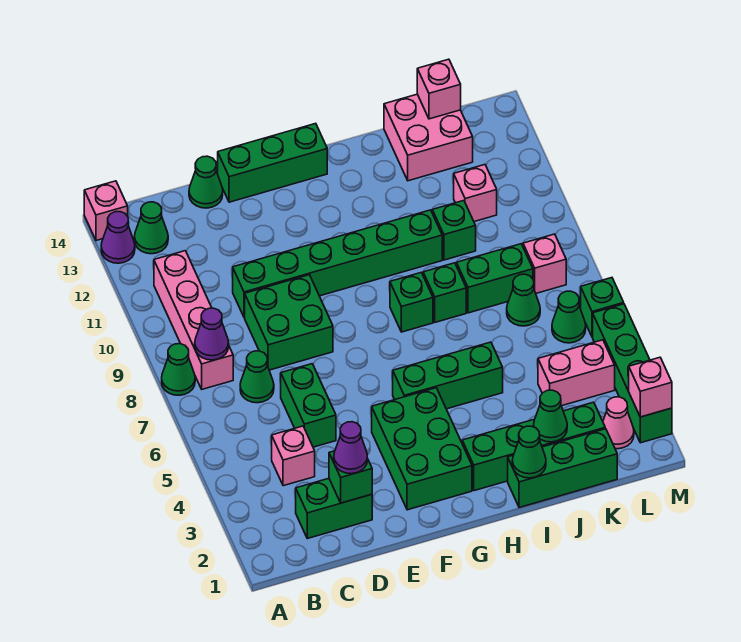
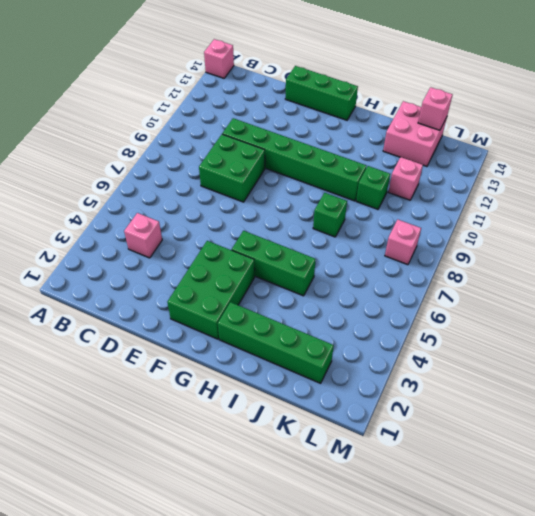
none -> green 1x1 cone [162,344,195,395]
none -> purple 1x1 cone [101,212,135,263]
none -> pink 1x4 brick [154,251,233,389]
none -> green 1x1 cone [134,202,168,254]

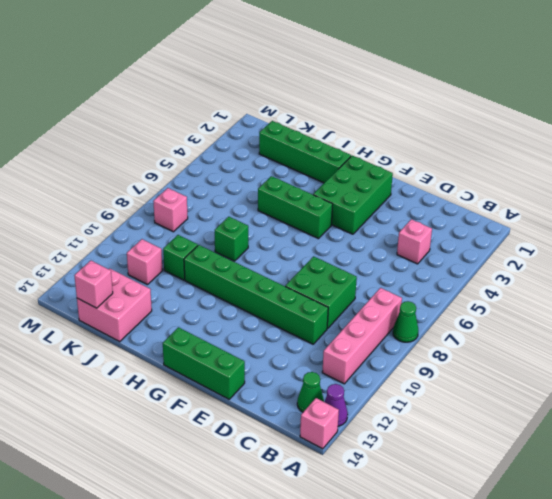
none -> green 1x2 brick [296,478,372,538]
none -> green 1x1 cone [240,351,274,403]
none -> green 1x2 brick [281,364,336,447]
none -> green 1x1 cone [189,156,223,208]

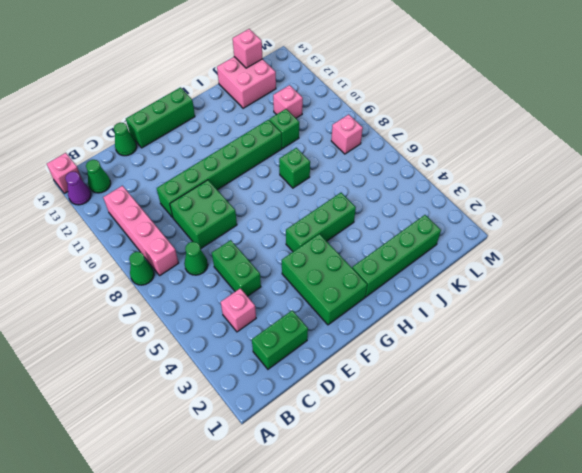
none -> green 1x1 brick [390,273,433,332]
none -> green 1x3 brick [508,429,617,508]
none -> green 1x2 brick [456,244,533,313]
none -> pink 1x2 brick [538,340,615,406]

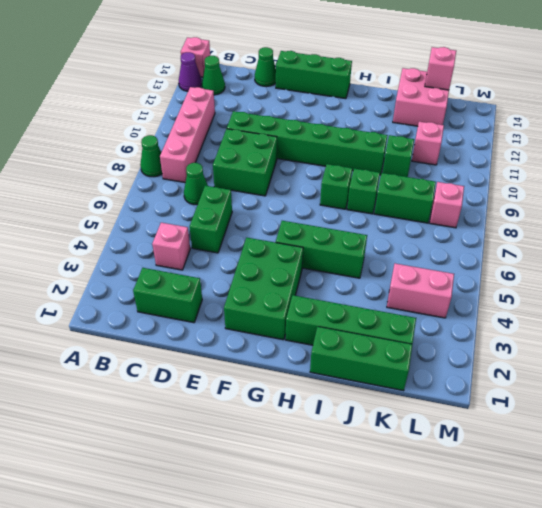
none -> green 1x1 cone [507,274,540,326]
none -> pink 1x1 cone [603,397,634,449]
none -> green 1x1 cone [552,291,586,343]
none -> green 1x4 brick [593,304,672,443]

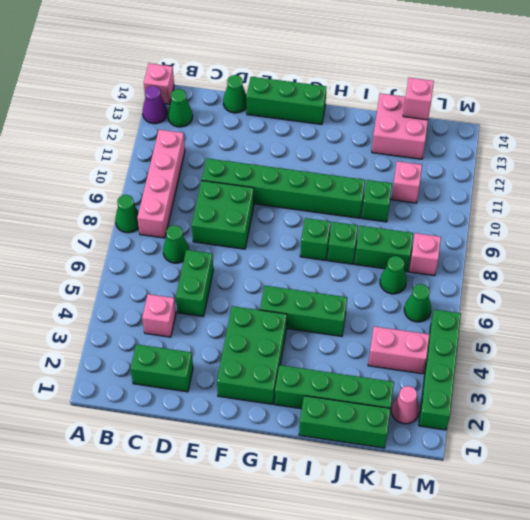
none -> green 1x1 brick [581,278,624,337]
none -> purple 1x1 cone [195,308,229,360]
none -> green 1x1 brick [329,451,372,503]
none -> green 1x1 cone [512,426,546,478]

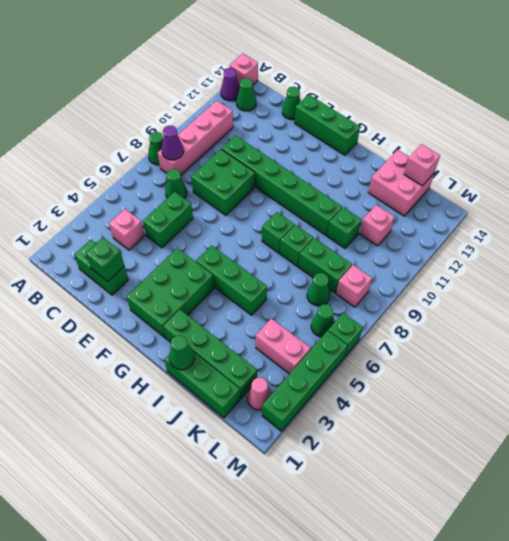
none -> green 1x1 cone [534,390,567,442]
none -> pink 1x1 brick [629,357,672,417]
none -> purple 1x1 cone [334,422,367,474]

